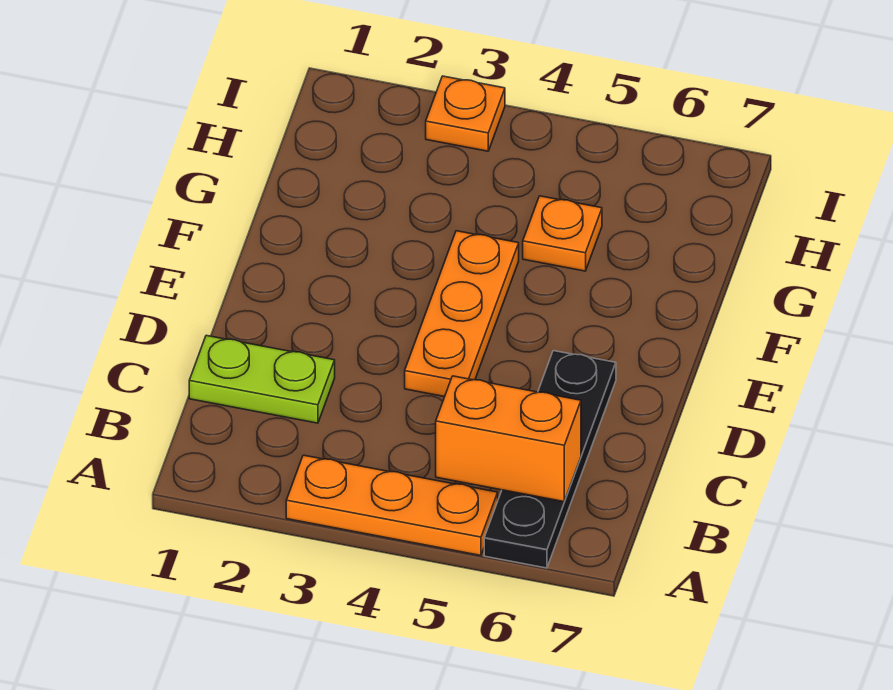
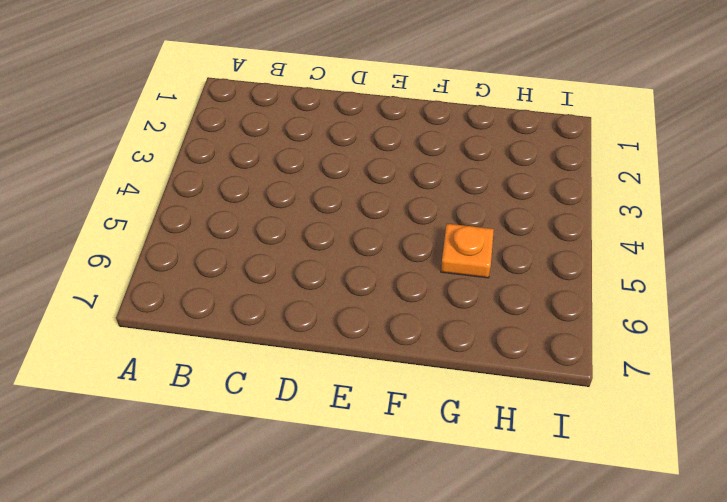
none -> orange 1x3 plate [286,455,498,556]
none -> black 1x4 plate [484,351,616,568]

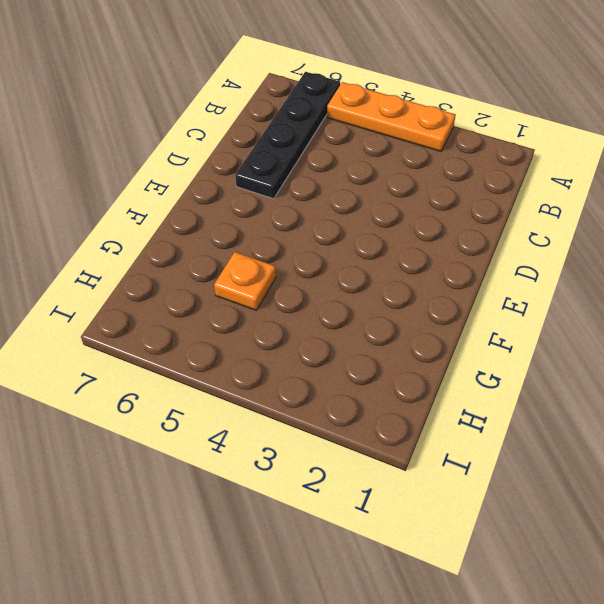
none -> lime 1x2 plate [189,335,335,423]
none -> orange 1x3 plate [405,231,519,397]

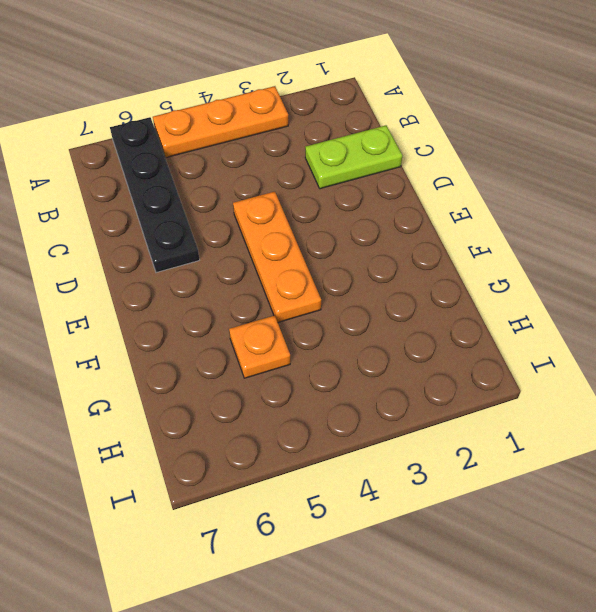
none -> orange 1x1 plate [426,76,505,151]
none -> orange 1x2 brick [436,376,581,502]

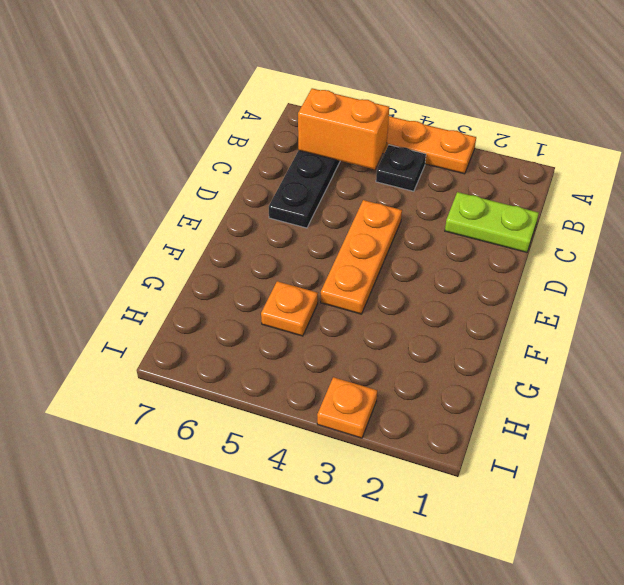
black 1x1 plate [376,145,426,191] -> none

